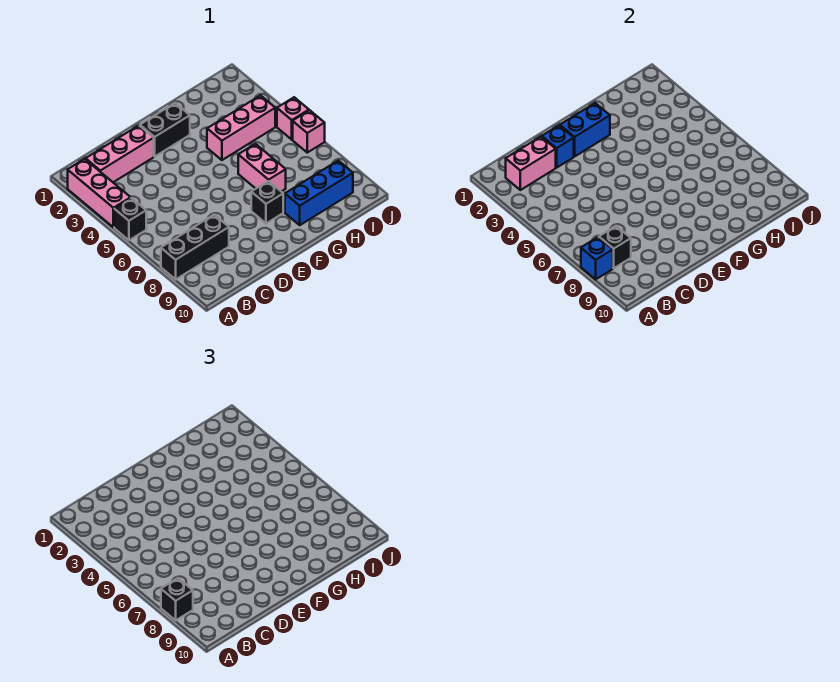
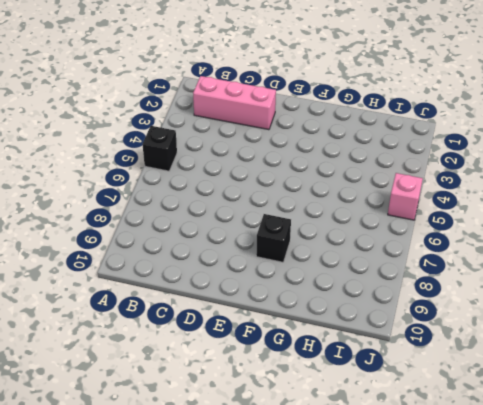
none -> pink 1x3 brick [68,159,131,227]
none -> black 1x3 brick [161,215,229,279]
none -> black 1x2 brick [140,103,190,156]

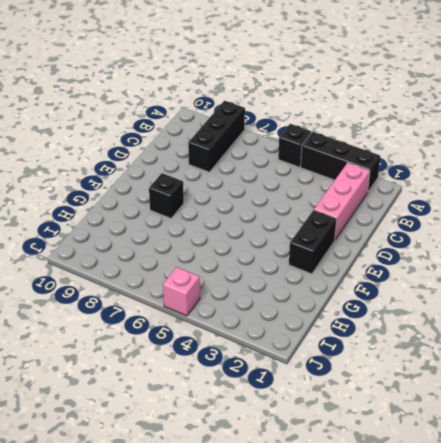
black 1x3 brick [301,132,380,192] -> pink 1x3 brick [68,159,131,227]
none -> pink 1x3 brick [207,96,275,160]
none -> pink 1x2 brick [238,144,286,192]
none -> blue 1x3 brick [285,161,353,225]

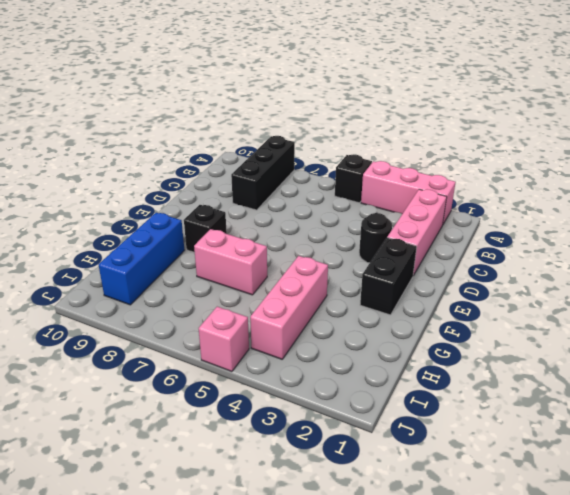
black 1x1 round brick [359,213,392,263] -> none
none -> pink 1x1 brick [293,110,325,153]
none -> blue 1x1 brick [581,237,613,279]
none -> pink 1x2 brick [506,137,556,190]

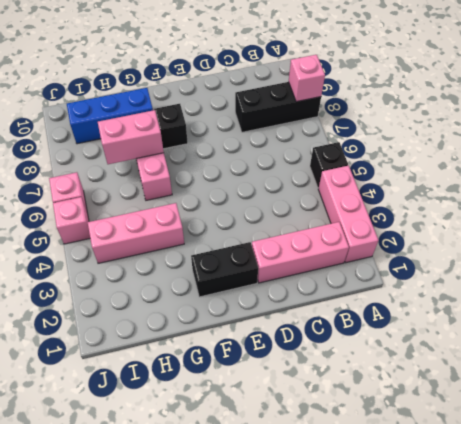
pink 1x1 brick [289,55,325,102] -> blue 1x1 brick [581,237,613,279]
pink 1x2 brick [98,110,164,164] -> pink 1x2 brick moved to [506,137,556,190]
none -> black 1x1 brick [599,226,631,268]
none -> blue 1x1 brick [542,126,574,168]
none -> blue 1x2 brick [560,103,610,156]

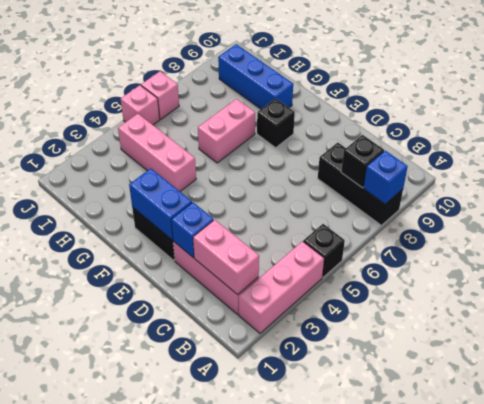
none -> black 1x1 brick [161,578,193,620]

